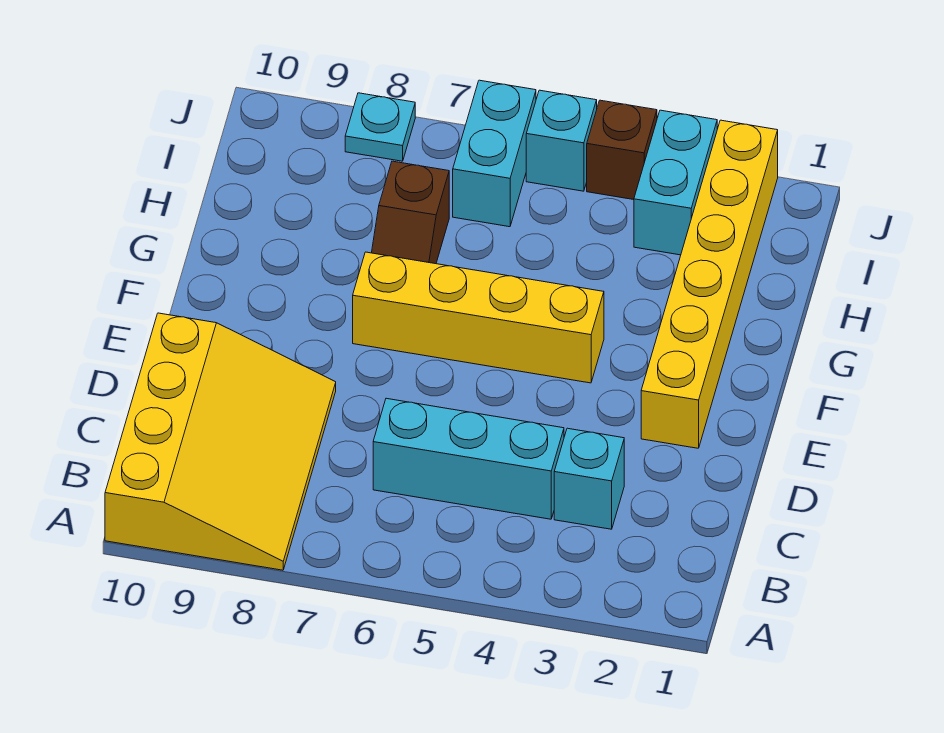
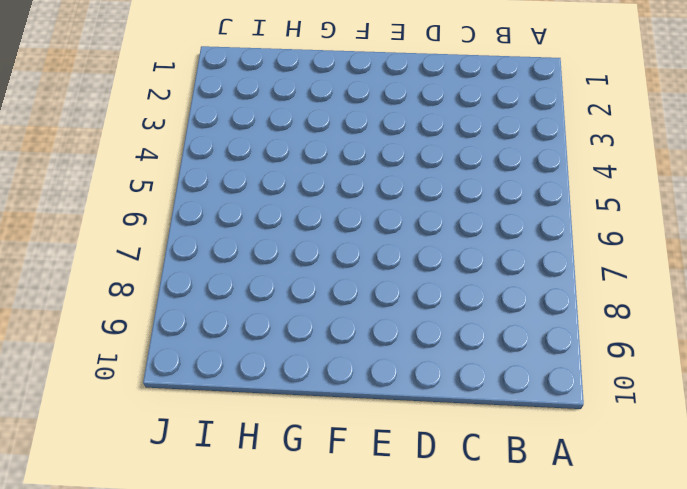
none -> yellow 3x4 slope [105,313,336,570]
none -> cyan 1x1 brick [554,428,624,529]

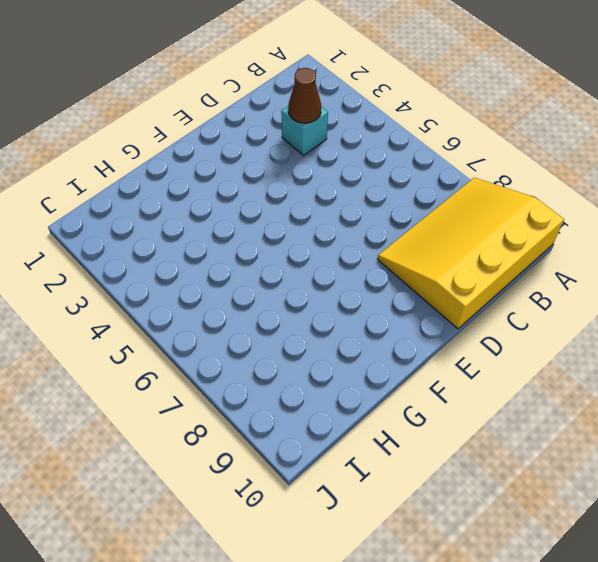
brown 1x1 cone [288,68,321,123] -> none
none -> cyan 1x3 brick [373,398,564,519]
none -> yellow 1x6 brick [641,120,778,448]

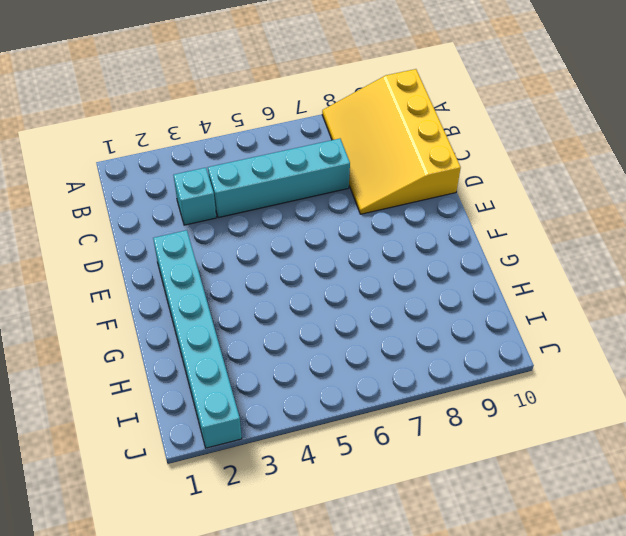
cyan 1x4 brick [208,139,350,218] -> cyan 1x3 brick [373,398,564,519]
cyan 1x6 brick [153,230,242,448] -> yellow 1x6 brick [641,120,778,448]
none -> yellow 1x4 brick [353,252,604,383]
none -> brown 1x2 slope [372,161,449,264]

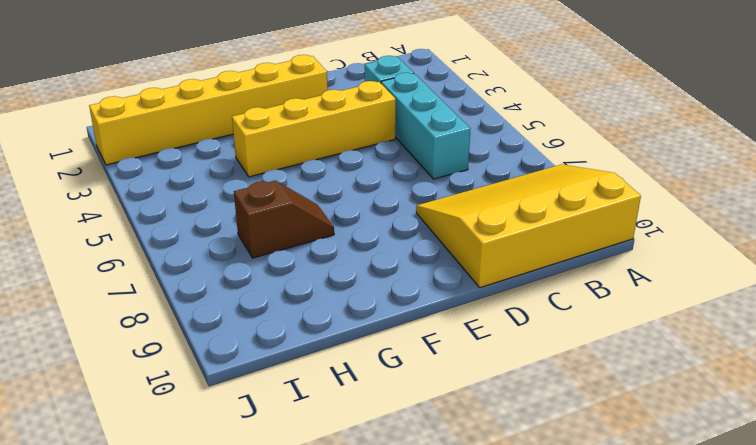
yellow 1x4 brick [232,81,396,177] -> yellow 1x4 brick turned to [353,252,604,383]
none -> cyan 1x2 brick [634,110,717,255]
none -> cyan 1x2 brick [453,80,536,227]

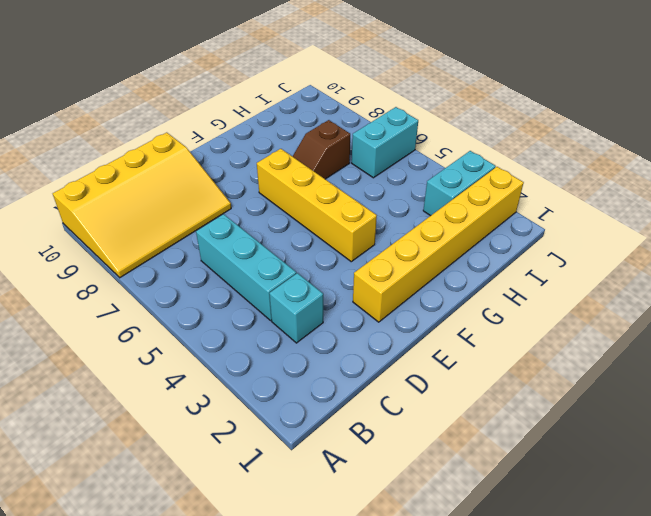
none -> brown 1x1 brick [587,100,657,200]
none -> cyan 1x1 brick [526,90,597,191]

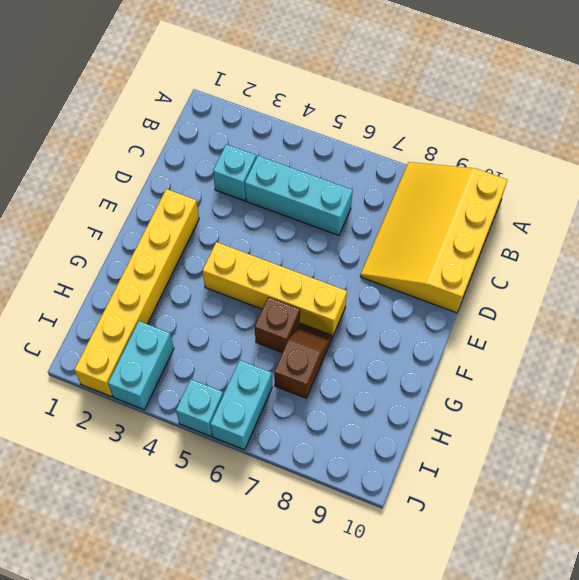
brown 1x1 brick [255,297,300,353] -> brown 1x1 brick moved to [587,100,657,200]
none -> cyan 1x1 plate [345,93,415,161]

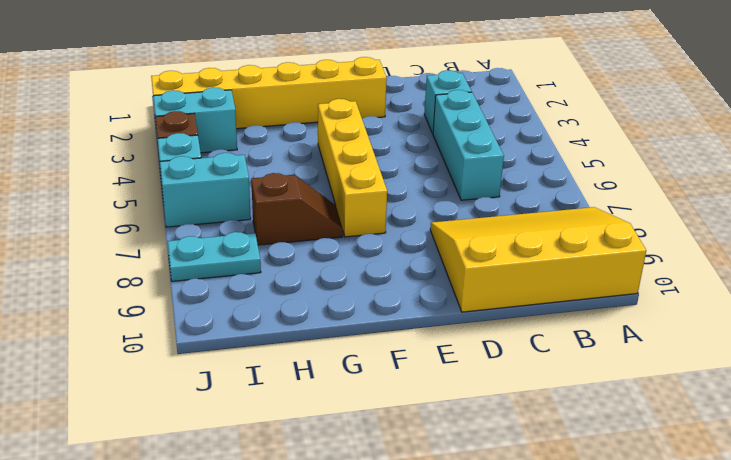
cyan 1x2 plate [168,232,261,281] -> cyan 1x1 plate [345,93,415,161]

